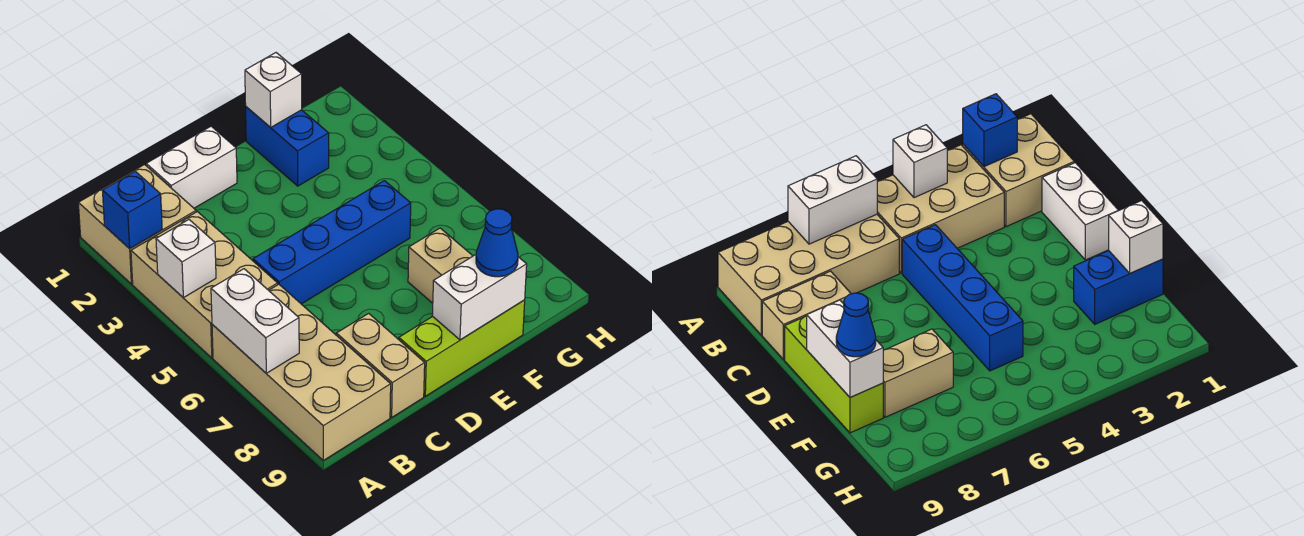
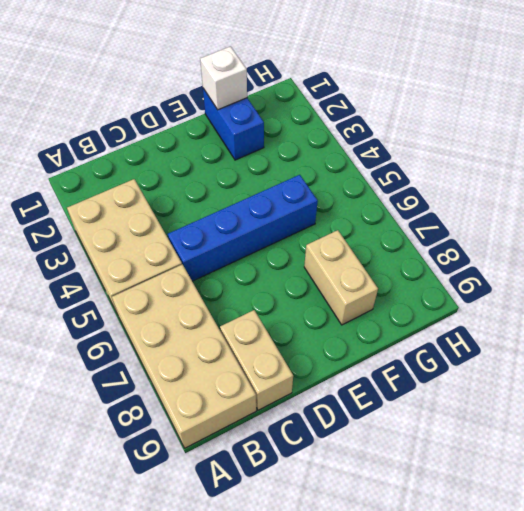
none -> tan 2x2 brick [78,165,196,284]
none -> white 1x2 brick [146,126,237,208]
none -> lime 1x3 brick [399,300,525,396]

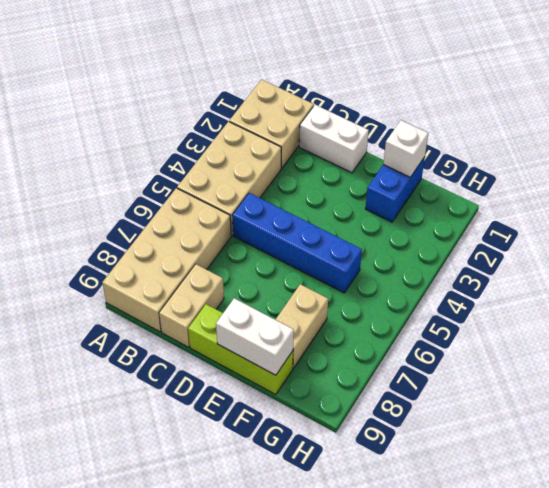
none -> blue 1x1 brick [102,171,162,249]
none -> white 1x1 brick [156,220,216,298]
none -> white 1x2 brick [211,269,299,373]

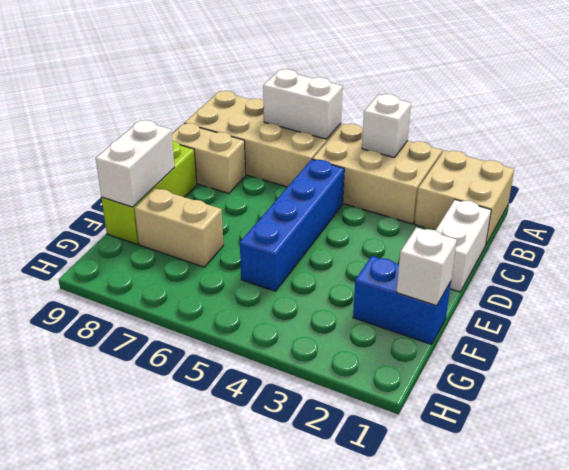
none -> blue 1x1 brick [102,171,162,249]
none -> blue 1x1 cone [476,209,518,277]

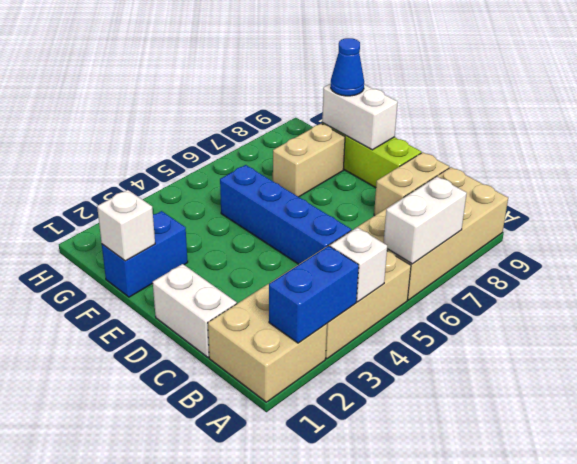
blue 1x2 brick [269,246,359,343] -> blue 1x1 brick [102,171,162,249]

